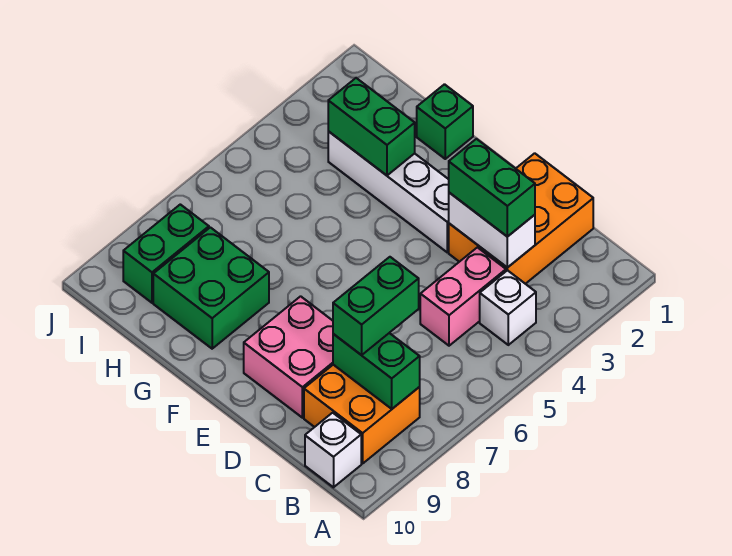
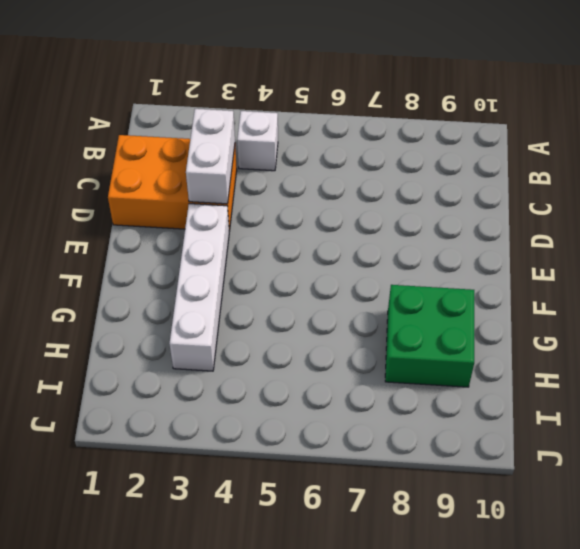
none -> orange 2x2 brick [304,365,420,464]
none -> white 1x1 brick [305,413,361,487]
none -> pink 1x2 brick [420,247,506,346]

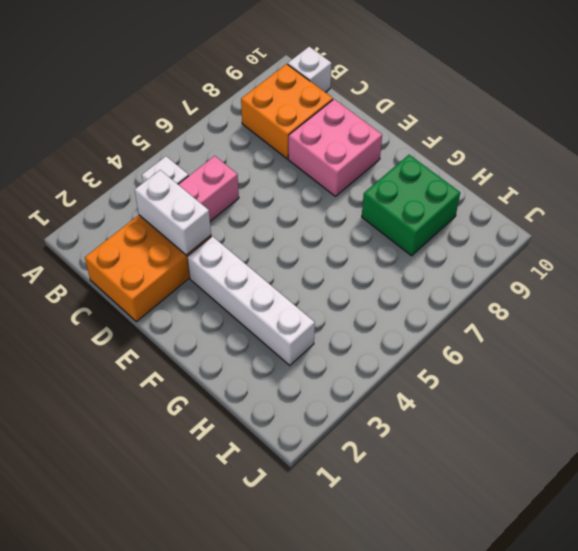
none -> green 1x1 brick [417,84,473,159]
none -> green 1x2 brick [123,204,209,303]
none -> green 1x2 brick [333,333,420,409]

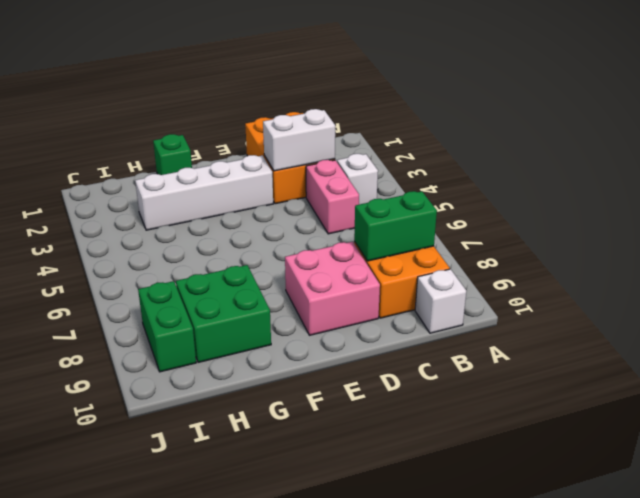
none -> green 1x2 brick [328,78,415,175]
none -> green 1x2 brick [449,139,535,237]
none -> green 1x2 brick [333,257,419,355]

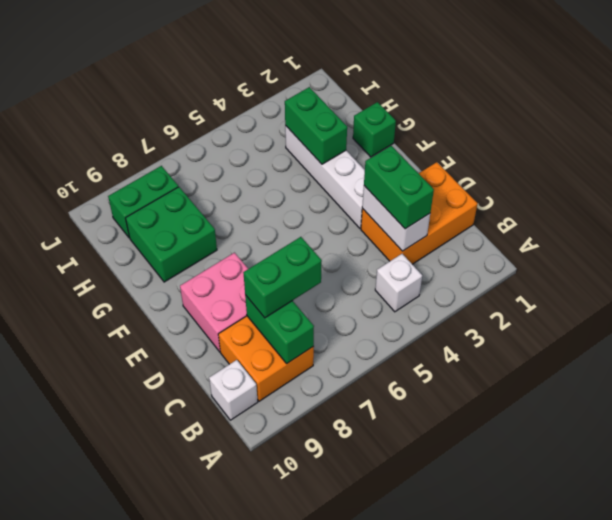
none -> pink 1x2 brick [420,247,506,346]

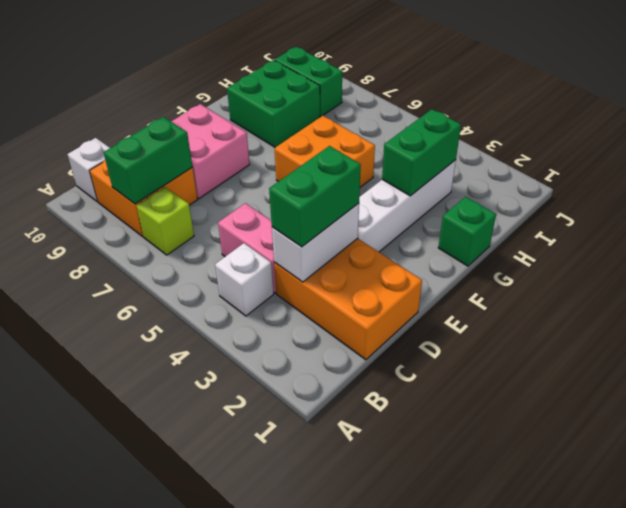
lime 1x1 brick [137,187,194,255] -> none
orange 2x2 brick [274,116,375,187] -> none
none -> green 1x2 brick [333,257,419,355]

